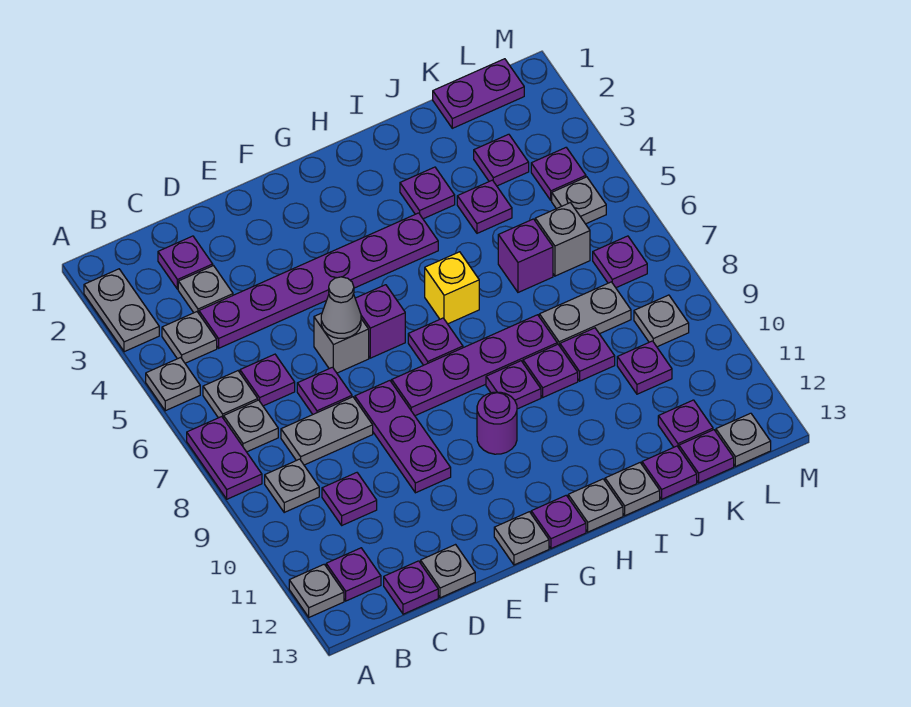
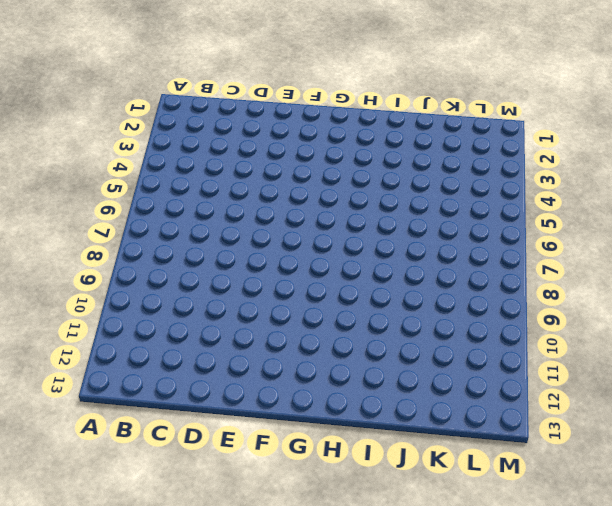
none -> grey 1x2 plate [84,269,159,352]
none -> grey 1x1 plate [146,357,200,411]
none -> purple 1x2 plate [187,417,262,499]
none -> grey 1x1 plate [289,564,344,617]

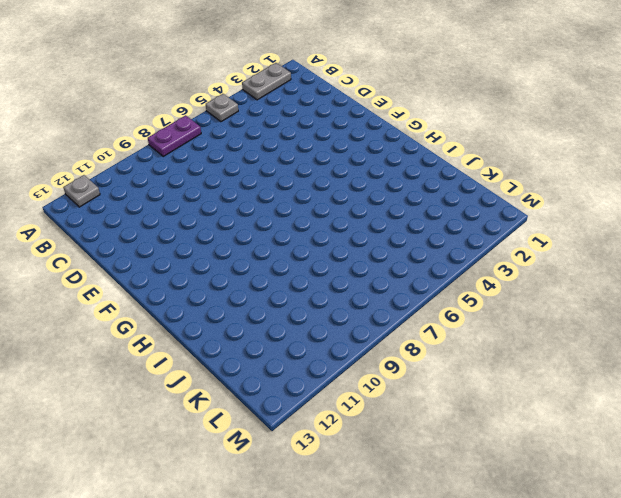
none -> grey 1x1 plate [162,312,217,363]
none -> grey 1x1 plate [203,371,258,419]
none -> grey 1x1 plate [224,400,278,452]
none -> grey 1x1 plate [265,459,319,512]

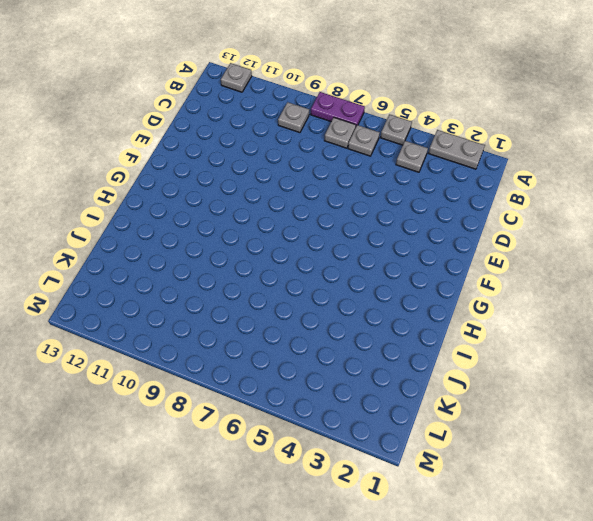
none -> purple 1x1 plate [326,548,381,601]
none -> purple 1x1 plate [158,236,213,289]
none -> grey 1x1 plate [178,266,233,313]
none -> purple 1x6 plate [199,213,438,348]

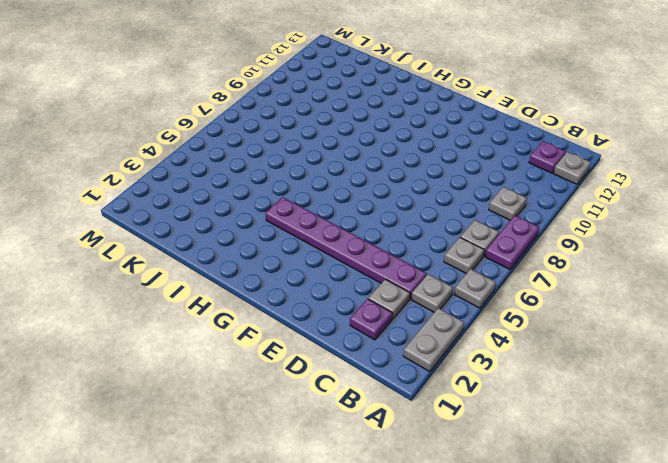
none -> purple 1x1 plate [240,354,295,406]
none -> grey 1x2 plate [281,397,373,465]
none -> purple 1x1 plate [322,473,377,525]
none -> purple 1x1 plate [384,561,438,614]

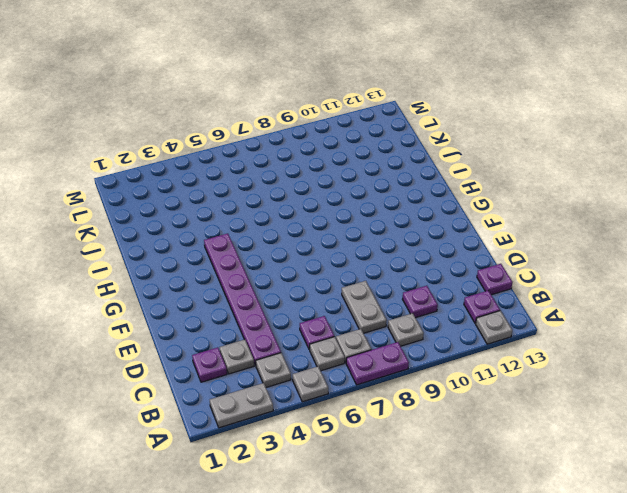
none -> purple 1x1 plate [297,367,352,414]
none -> grey 1x1 plate [421,545,475,598]
none -> grey 1x1 brick [314,313,369,373]
none -> purple 1x3 plate [355,381,451,493]

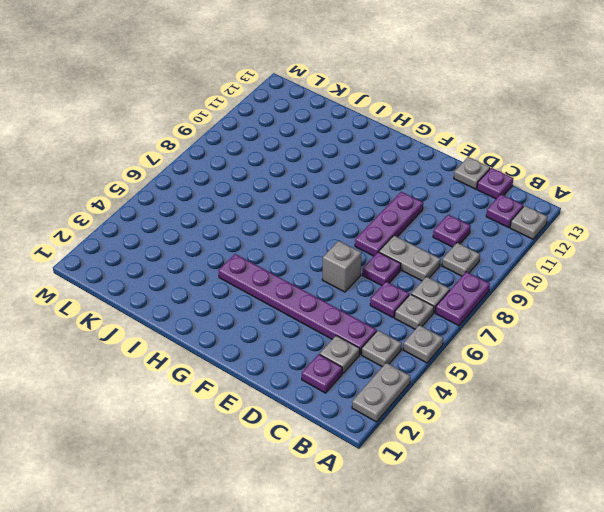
none -> purple 1x1 brick [355,285,405,358]
none -> purple 1x4 plate [392,315,557,416]
none -> grey 1x1 plate [494,512,549,565]
none -> purple 1x1 plate [408,318,463,365]

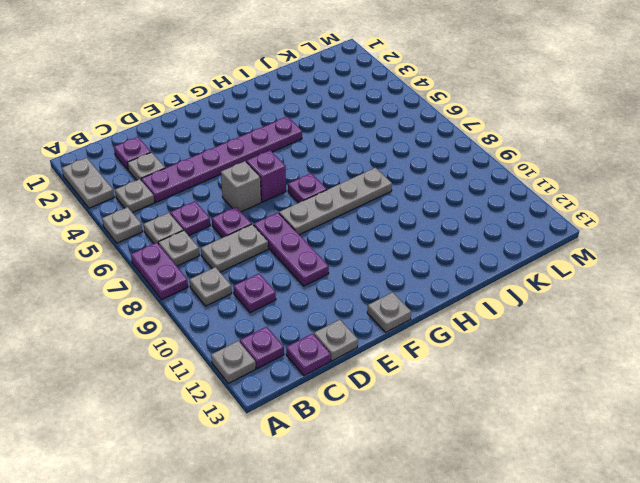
grey 1x4 plate [279,168,392,235] -> purple 1x4 plate [392,315,557,416]
none -> purple 1x1 round brick [477,392,517,454]
none -> purple 1x1 plate [531,495,586,548]
none -> yellow 1x1 brick [425,252,479,324]
none -> purple 1x1 plate [486,361,541,409]

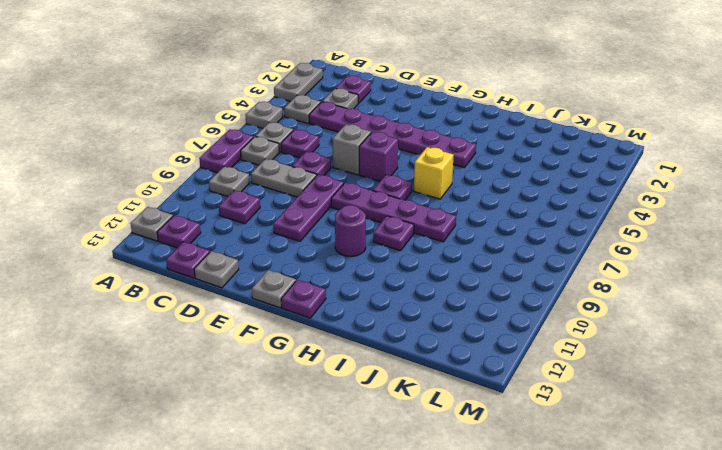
none -> grey 1x1 plate [568,479,623,532]
none -> purple 1x1 plate [400,167,455,219]
none -> purple 1x1 plate [523,344,578,397]
none -> grey 1x1 plate [605,463,660,516]

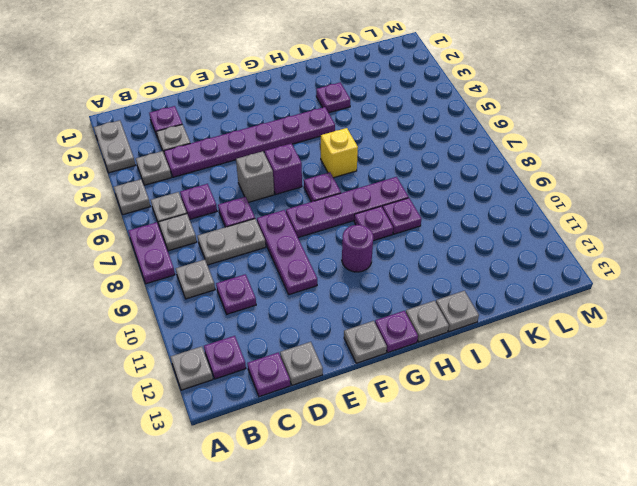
none -> purple 1x1 plate [457,180,512,233]
none -> purple 1x1 brick [498,219,553,292]
none -> grey 1x2 plate [539,282,631,346]
none -> purple 1x1 plate [560,328,615,381]

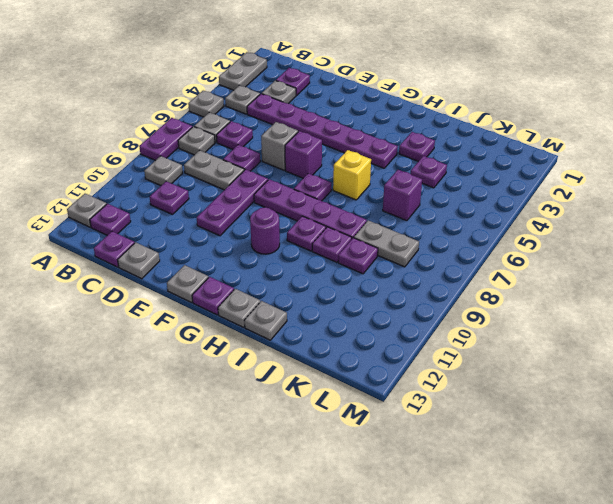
none -> purple 1x1 plate [642,446,697,499]
none -> purple 1x2 plate [433,59,524,128]
none -> purple 1x1 plate [474,134,529,186]
none -> grey 1x1 brick [535,203,590,276]

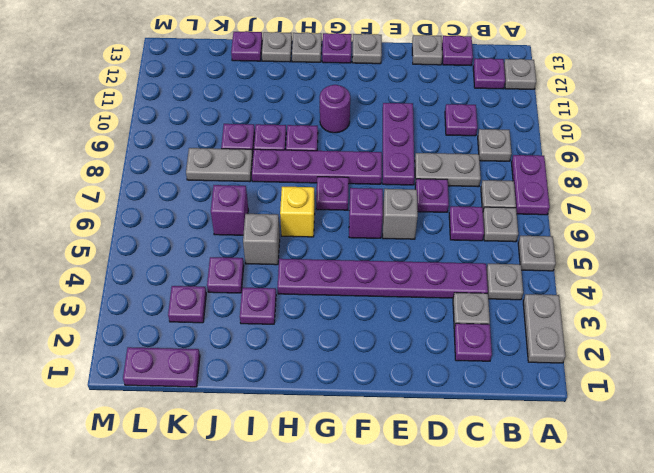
grey 1x1 brick [243,214,280,265] -> grey 1x1 brick moved to [535,203,590,276]
none -> purple 1x1 plate [617,341,672,394]
none -> purple 1x1 plate [658,400,713,448]
none -> purple 1x1 plate [679,430,734,483]
none -> purple 1x1 plate [531,148,586,201]

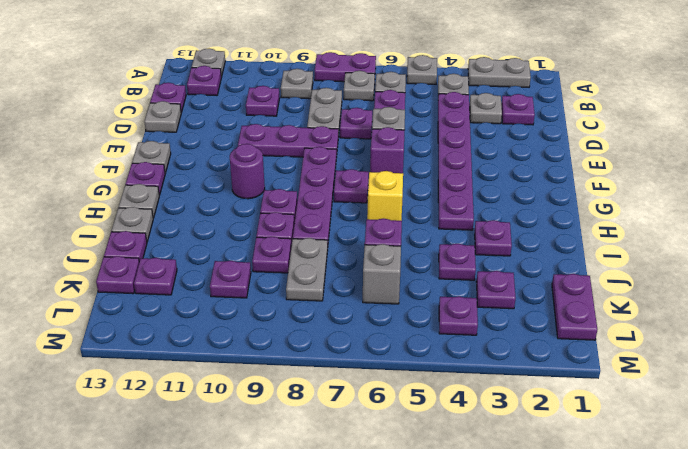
none -> grey 1x1 plate [552,177,606,224]
none -> purple 1x1 plate [593,236,647,288]
none -> grey 1x1 plate [634,295,689,347]
none -> grey 1x1 plate [716,413,771,466]

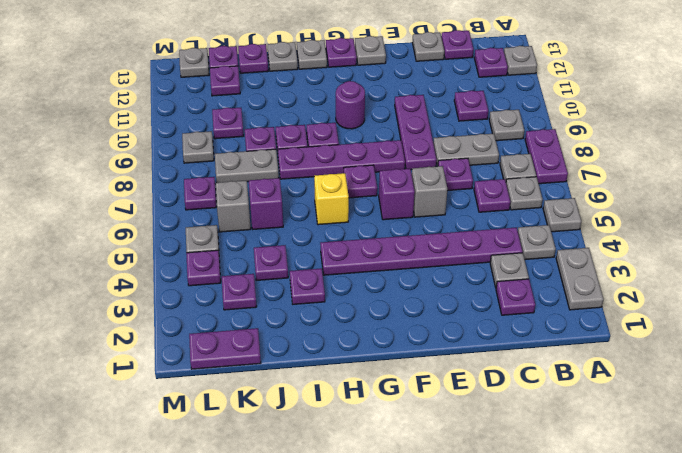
none -> grey 1x1 cone [321,277,361,338]

